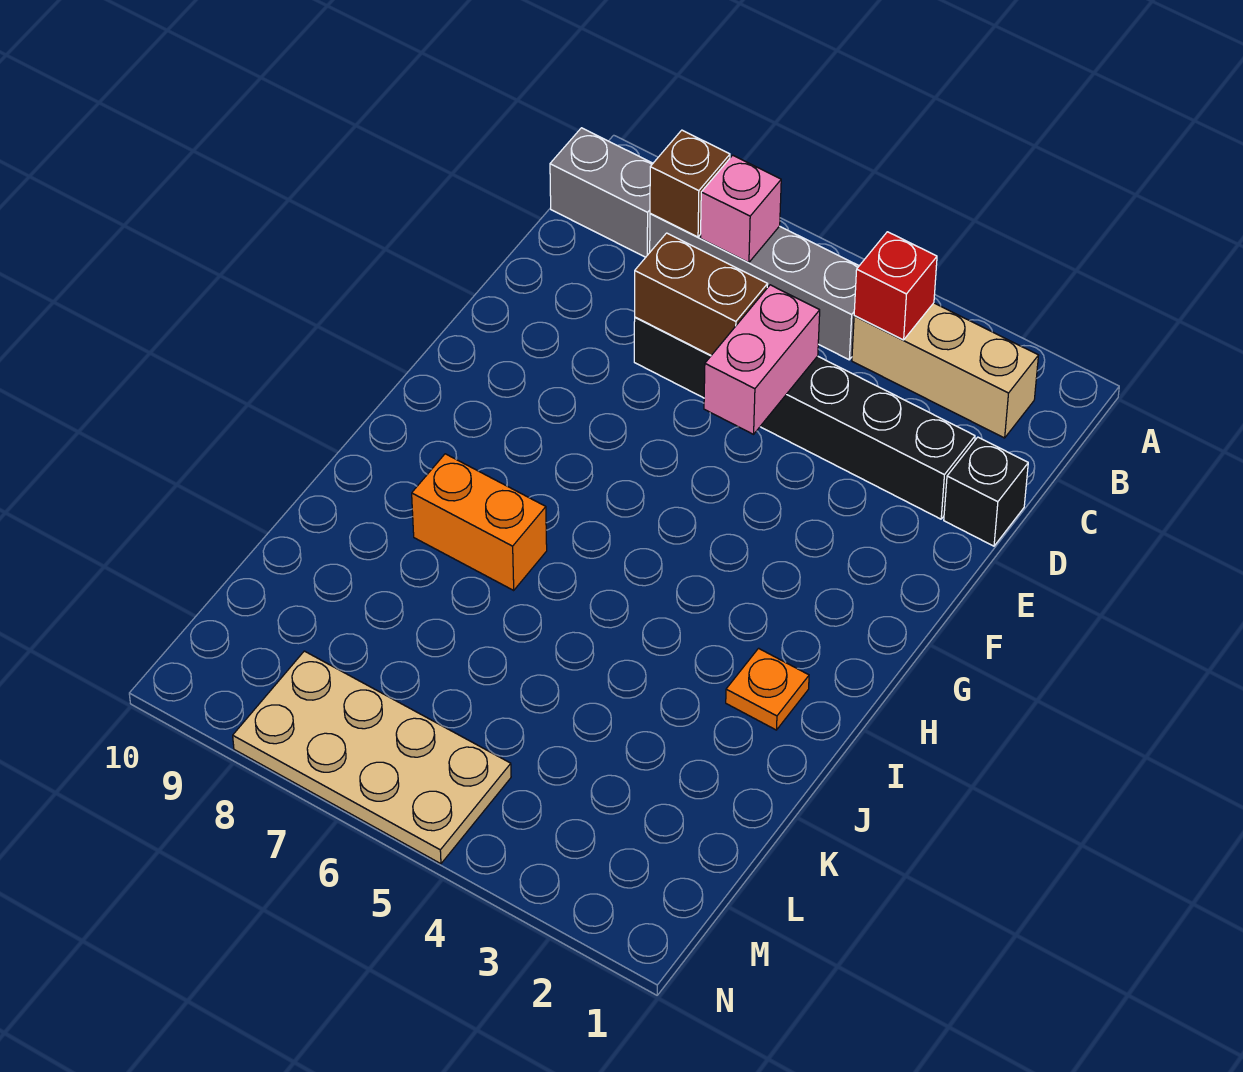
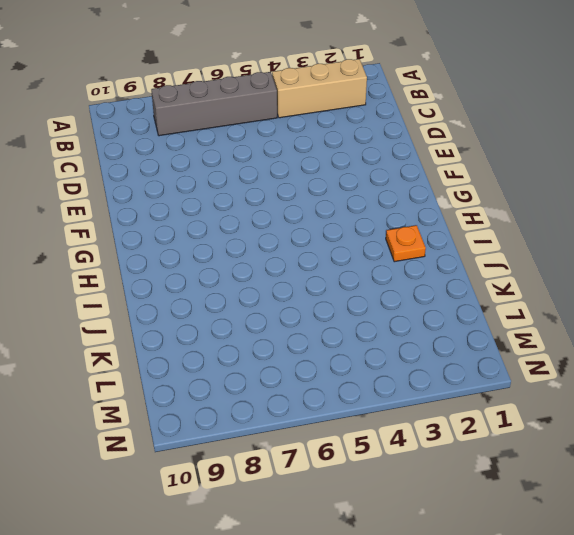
none -> grey 1x2 brick [550,128,653,257]
none -> black 1x1 brick [944,437,1028,546]
none -> black 1x6 brick [634,317,975,519]

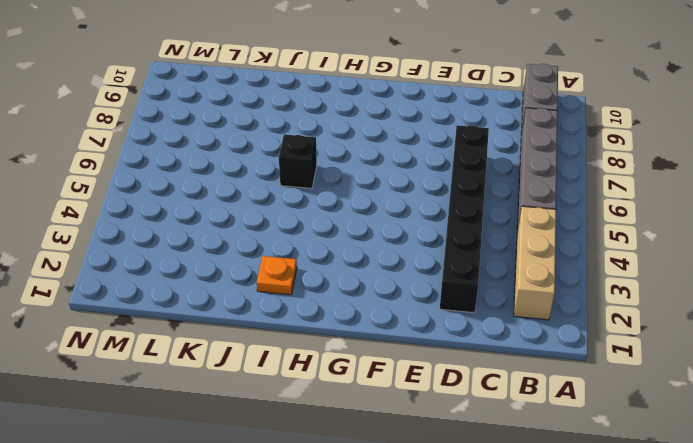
black 1x1 brick [279,134,317,188] -> black 1x1 brick moved to [944,437,1028,546]
none -> orange 1x2 brick [412,454,547,590]
none -> tan 2x4 plate [233,651,511,864]
none -> red 1x1 brick [854,232,937,340]

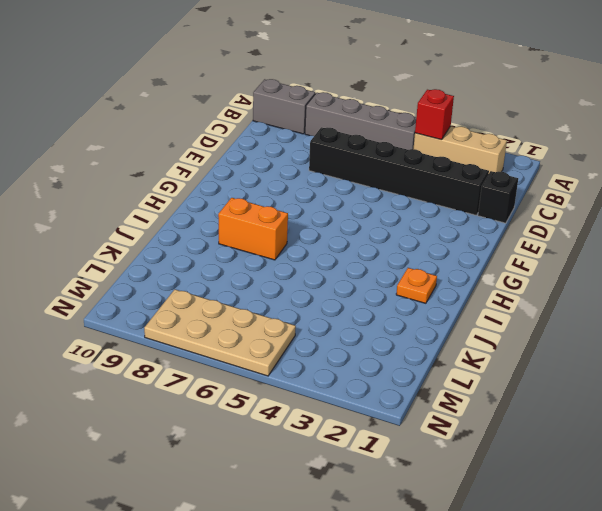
none -> pink 1x1 brick [701,155,781,263]
none -> brown 1x1 brick [650,130,730,237]
none -> pink 1x2 brick [704,285,820,434]

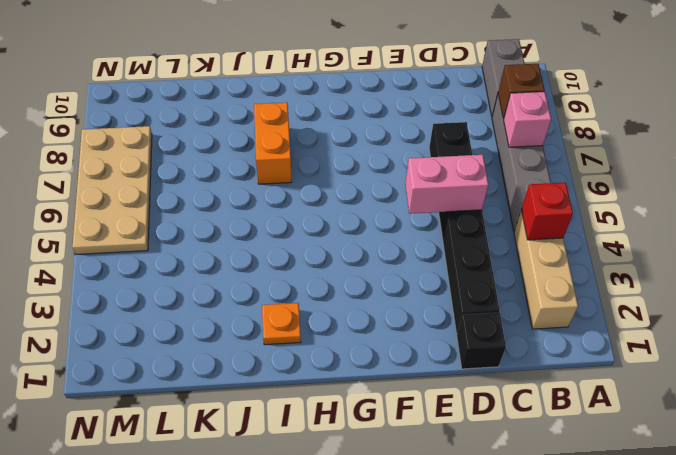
none -> brown 1x2 brick [635,233,767,355]

